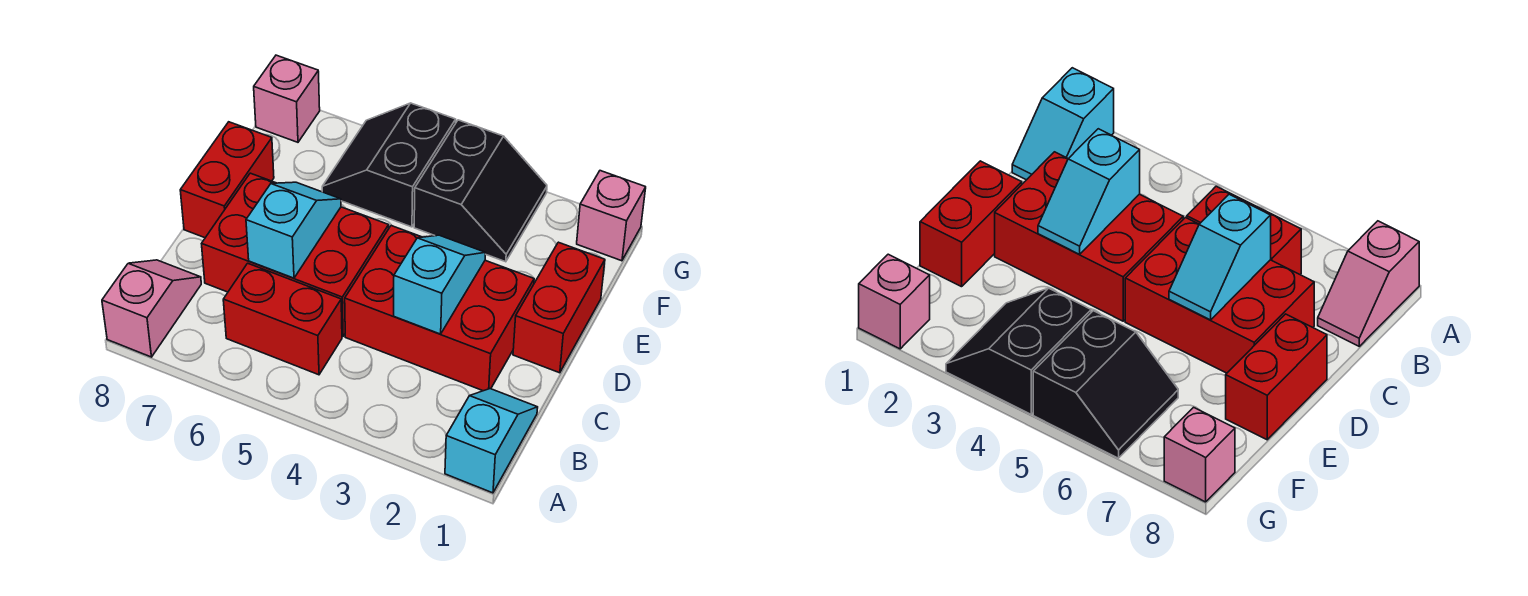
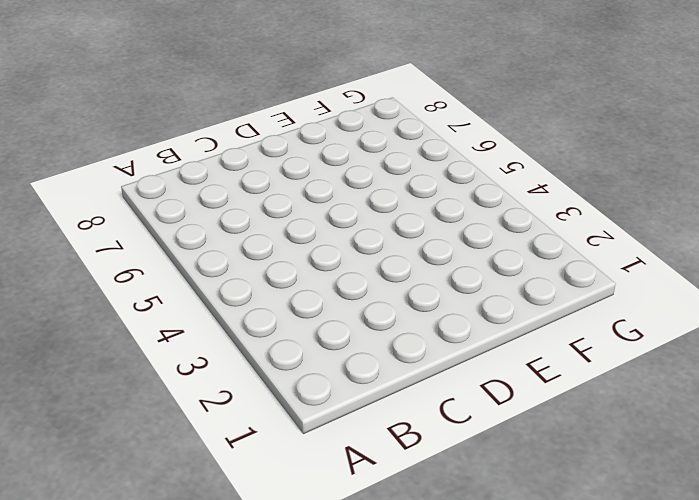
none -> cyan 1x2 slope [445,389,538,493]
none -> pink 1x2 slope [102,260,201,357]
none -> red 1x2 brick [223,263,342,375]

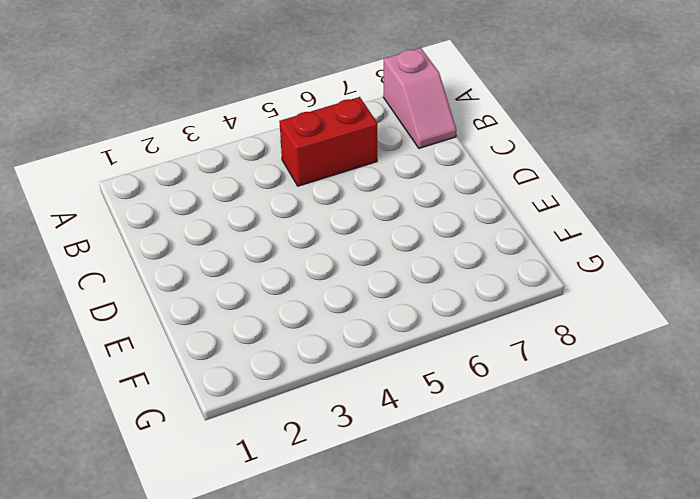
none -> cyan 1x2 slope [445,389,538,493]
none -> red 2x3 brick [345,226,534,391]
none -> red 2x3 brick [202,173,389,336]

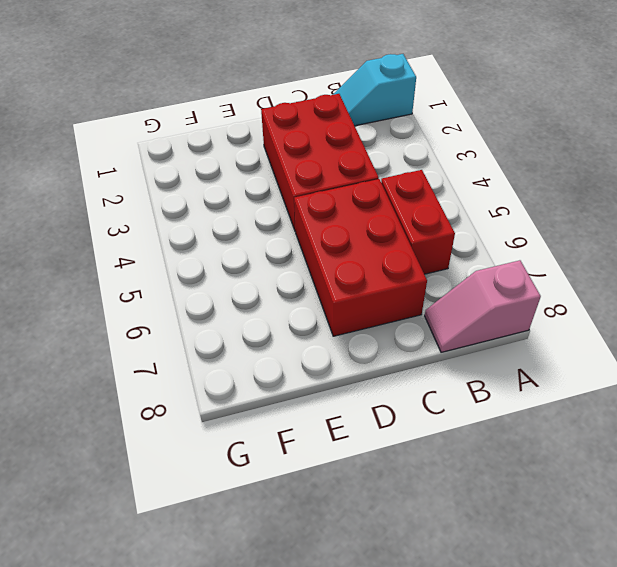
none -> red 1x2 brick [513,242,605,373]
none -> red 1x2 brick [180,122,274,238]
none -> black 2x2 slope [414,120,547,262]

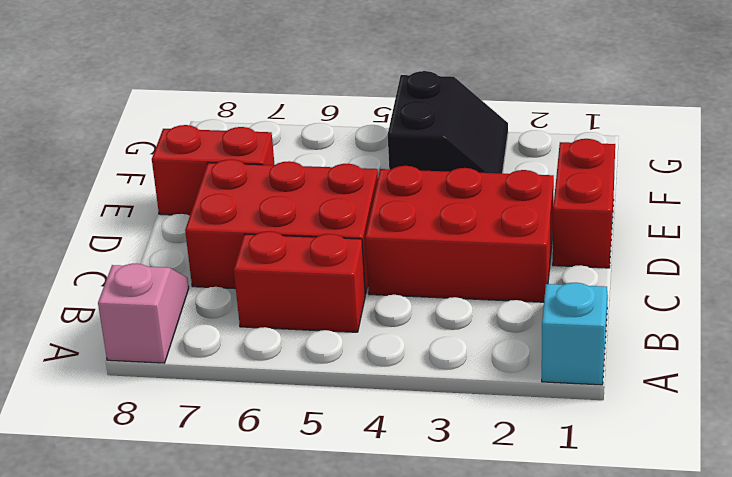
red 1x2 brick [152,125,274,216] -> red 1x2 brick turned to [180,122,274,238]
none -> black 2x2 slope [322,103,456,227]
none -> pink 1x1 brick [577,171,646,261]
none -> pink 1x1 brick [254,55,320,142]

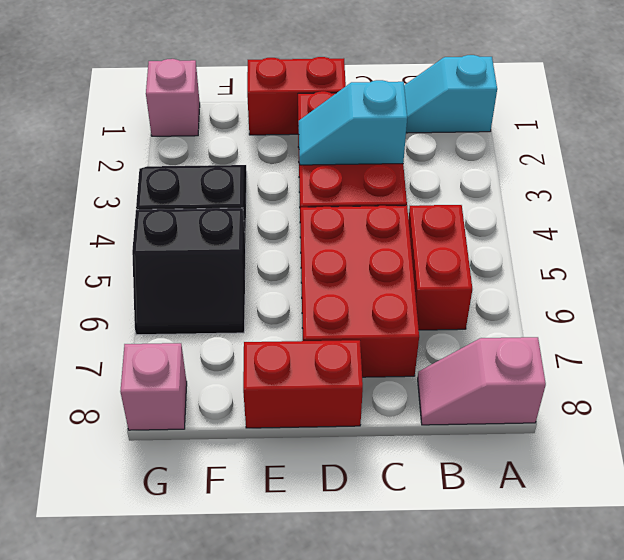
none -> cyan 1x2 slope [246,182,341,278]

